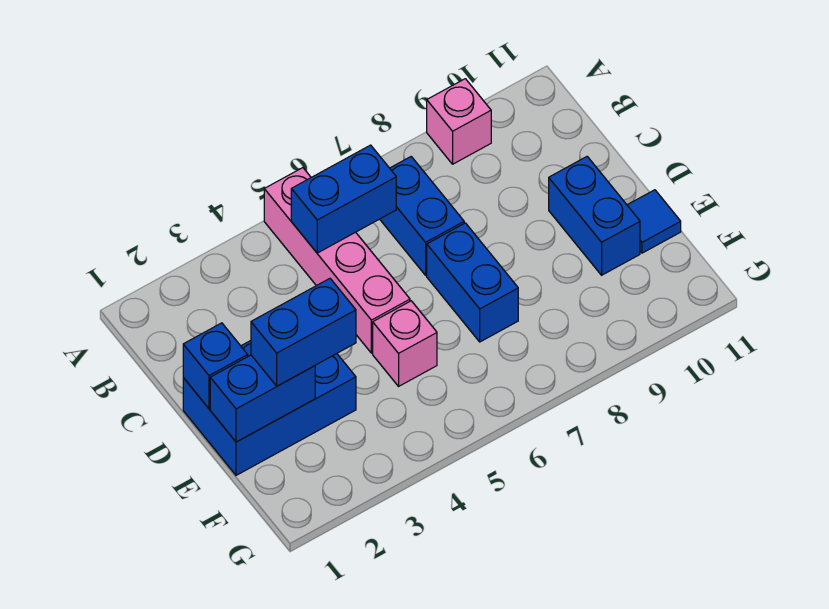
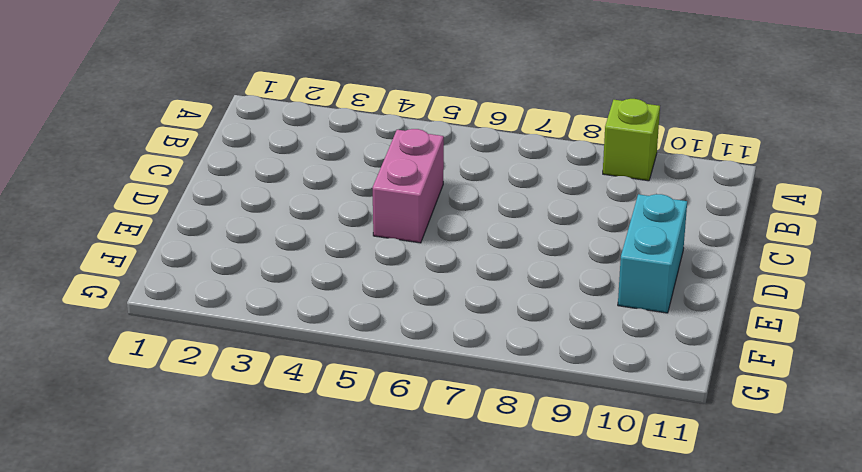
lime 1x1 brick [603,99,660,181] -> pink 1x1 brick [427,79,491,164]
pink 1x2 brick [373,129,444,243] -> pink 1x4 brick [264,168,410,353]
cyan 1x2 brick [618,194,687,313] -> blue 1x2 brick [549,157,640,275]
none -> blue 1x2 brick [380,157,464,275]
none -> blue 2x3 brick [183,341,356,475]
none -> blue 1x2 brick [427,223,518,342]

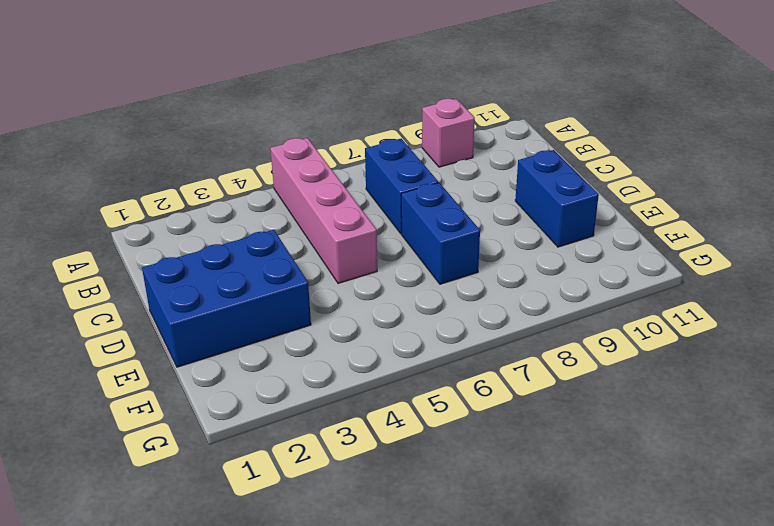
none -> pink 1x1 brick [373,301,437,386]
none -> blue 1x1 tile [627,190,681,253]
none -> blue 1x2 brick [291,145,396,253]

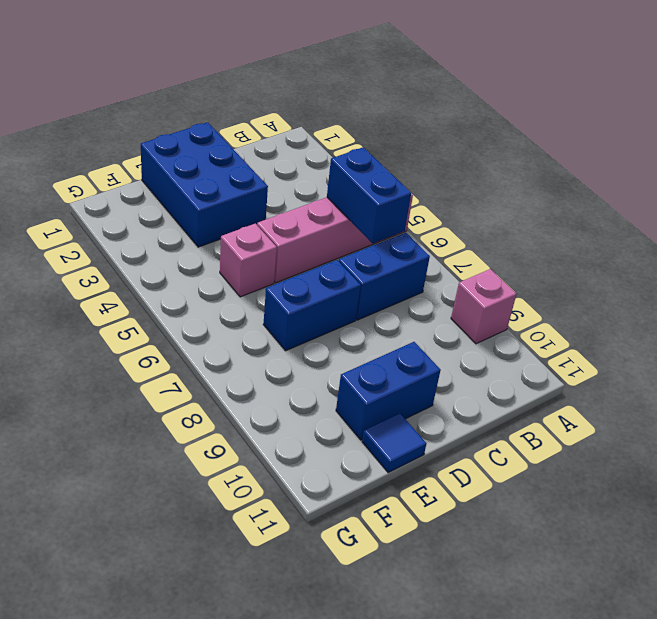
none -> blue 1x1 brick [183,323,248,409]
none -> blue 1x2 brick [210,355,315,442]
none -> blue 1x2 brick [251,279,356,386]

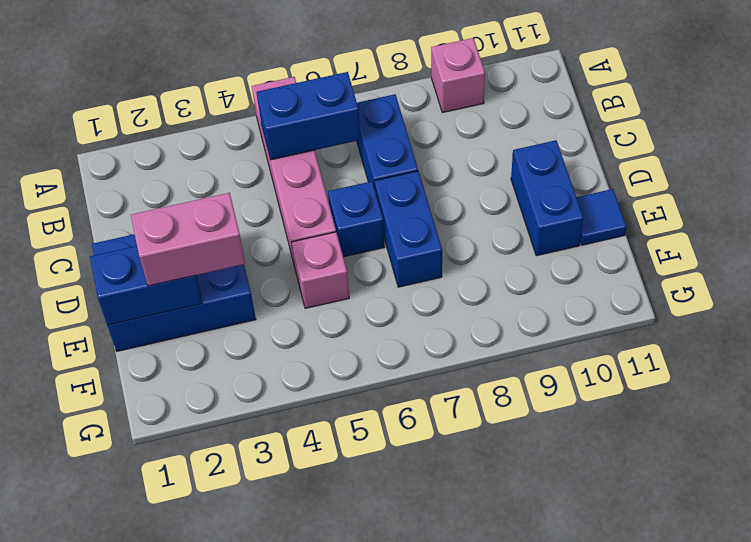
blue 1x1 brick [328,181,384,257] -> blue 1x1 brick moved to [183,323,248,409]
pink 1x2 brick [131,193,245,286] -> blue 1x2 brick [251,279,356,386]

